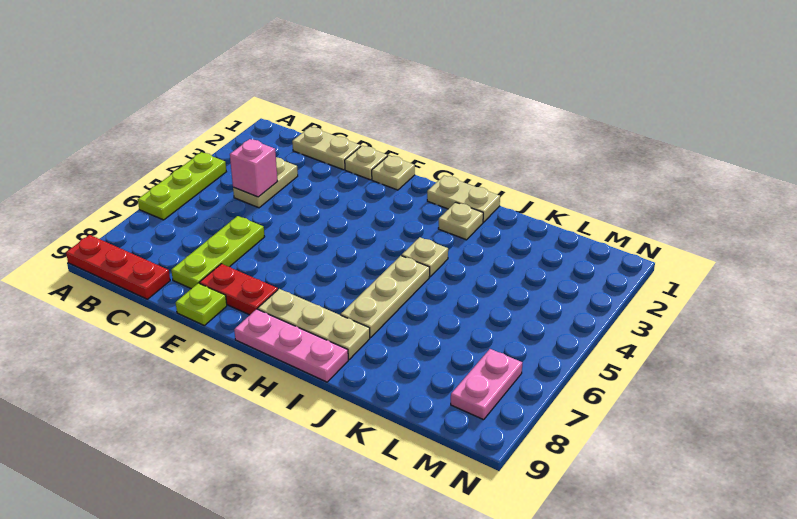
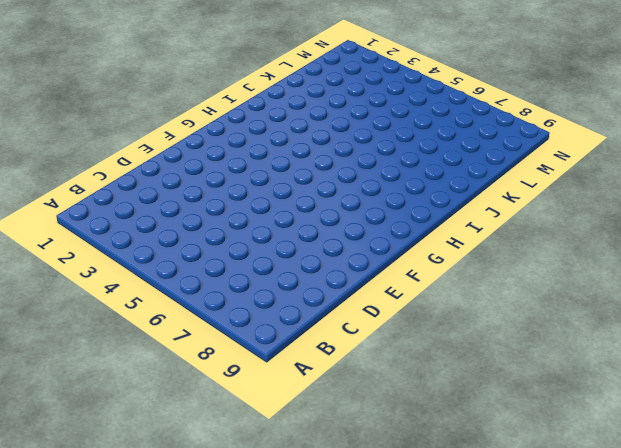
none -> lime 1x3 plate [138,152,226,220]
none -> red 1x3 plate [66,235,170,299]
none -> tan 1x2 plate [292,127,361,170]

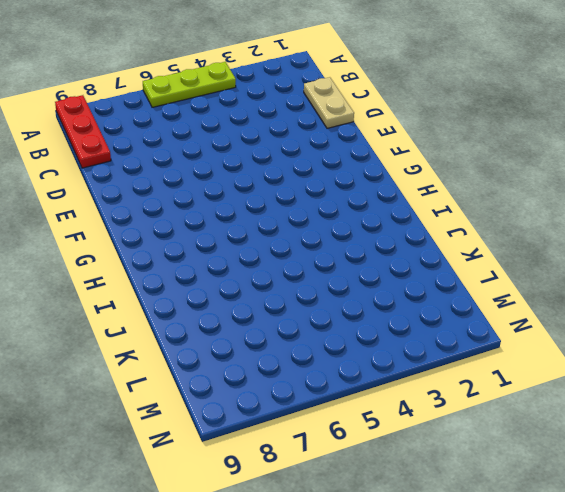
none -> tan 1x2 plate [233,157,298,208]
none -> lime 1x3 plate [171,216,265,289]
none -> tan 1x1 plate [345,146,387,180]

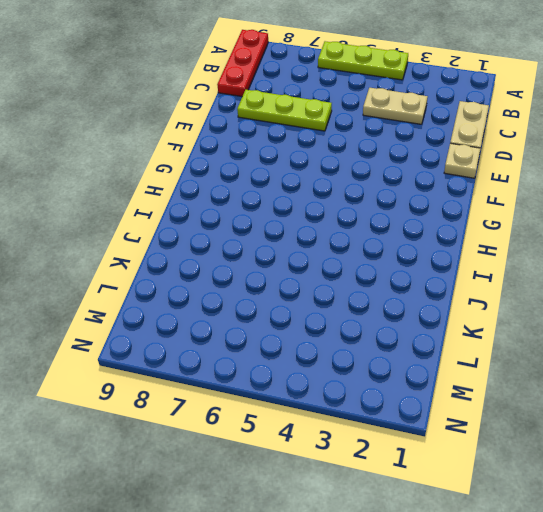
none -> red 1x2 plate [199,264,278,315]
none -> lime 1x1 plate [176,283,227,325]
none -> tan 1x1 plate [372,155,415,190]

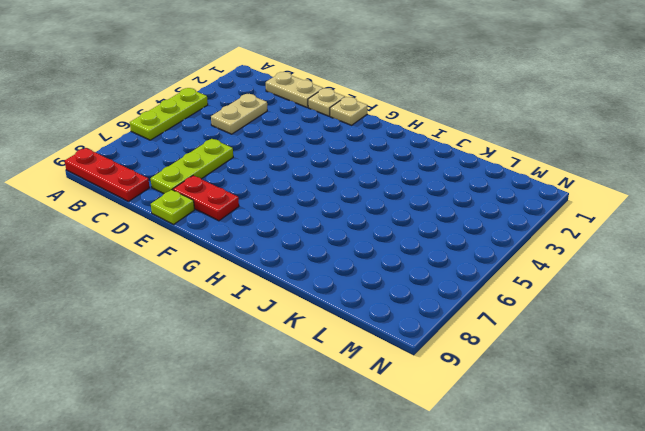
none -> tan 1x3 plate [258,289,370,359]
none -> pink 1x3 plate [234,309,348,382]
none -> tan 1x2 plate [427,176,500,222]

